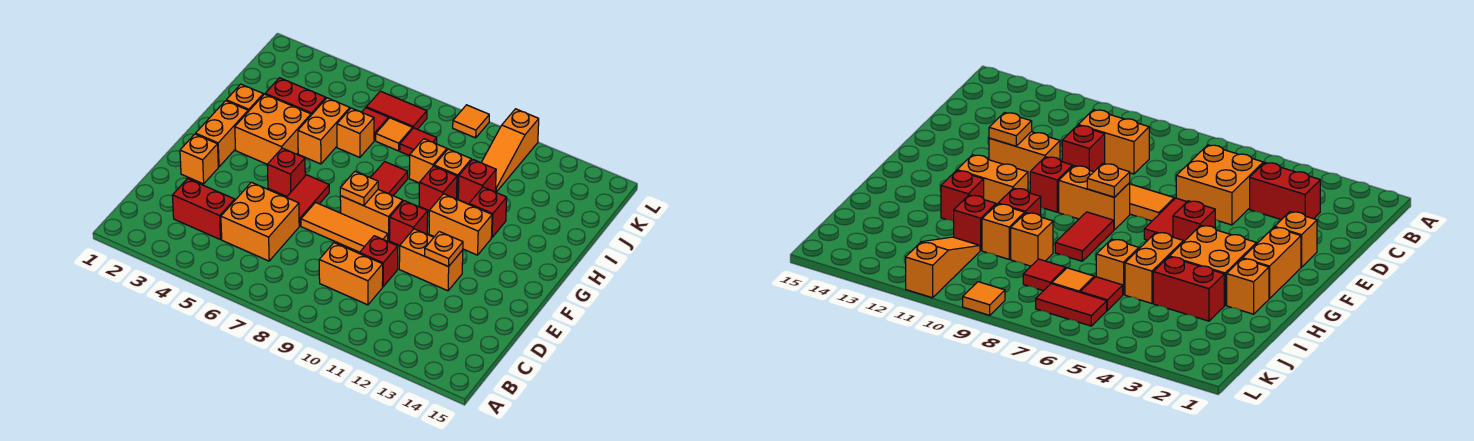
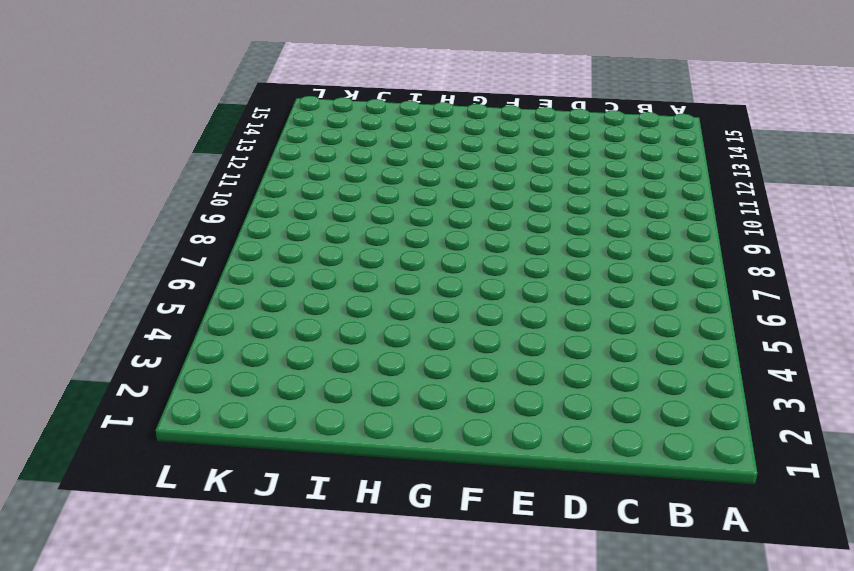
none -> red 1x2 brick [172,179,235,240]
none -> orange 2x2 brick [221,182,299,261]
none -> orange 1x2 brick [319,243,383,305]
none -> red 1x1 brick [360,236,398,287]

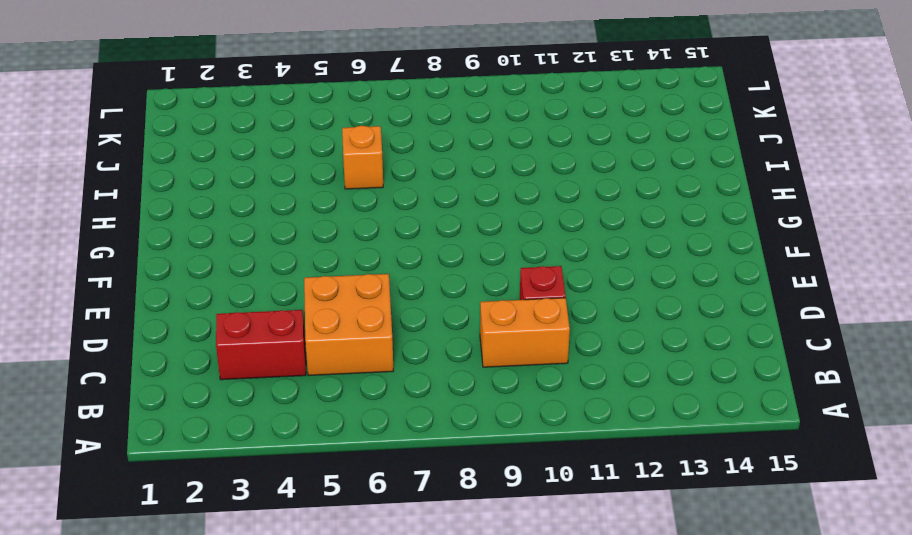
none -> orange 1x1 brick [180,134,218,184]
none -> red 1x2 tile [286,175,329,226]
none -> orange 1x3 tile [301,202,388,252]
none -> orange 1x2 brick [399,229,463,291]

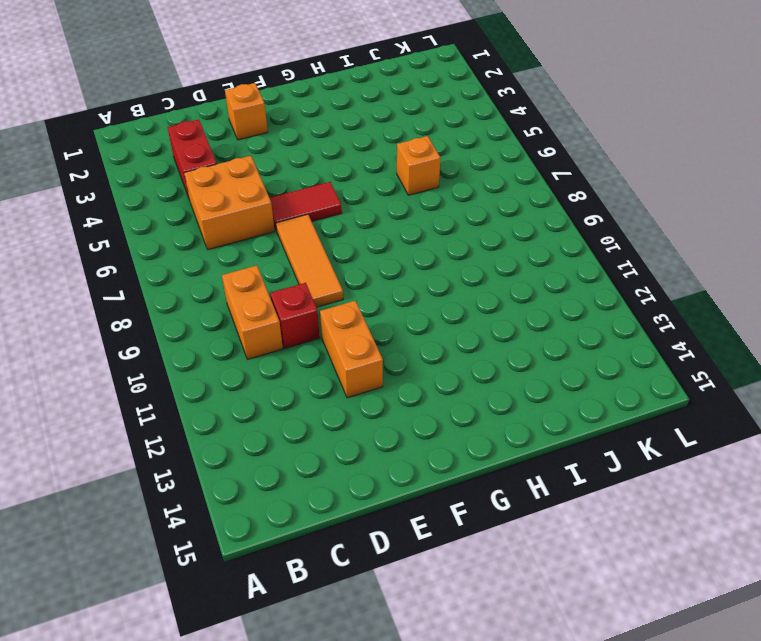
none -> orange 1x2 brick [196,101,248,167]
none -> red 1x1 brick [267,148,305,196]
none -> orange 1x2 brick [340,190,403,240]
none -> red 1x1 brick [390,201,428,246]

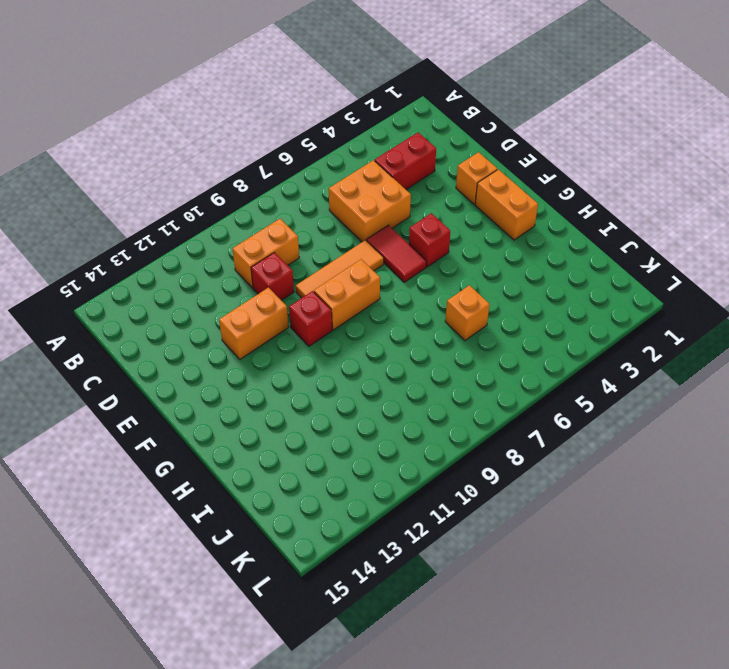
none -> orange 2x2 brick [235,94,311,164]
none -> red 1x2 tile [371,162,408,196]
none -> orange 1x2 brick [429,194,492,255]
none -> orange 1x1 brick [226,84,263,112]

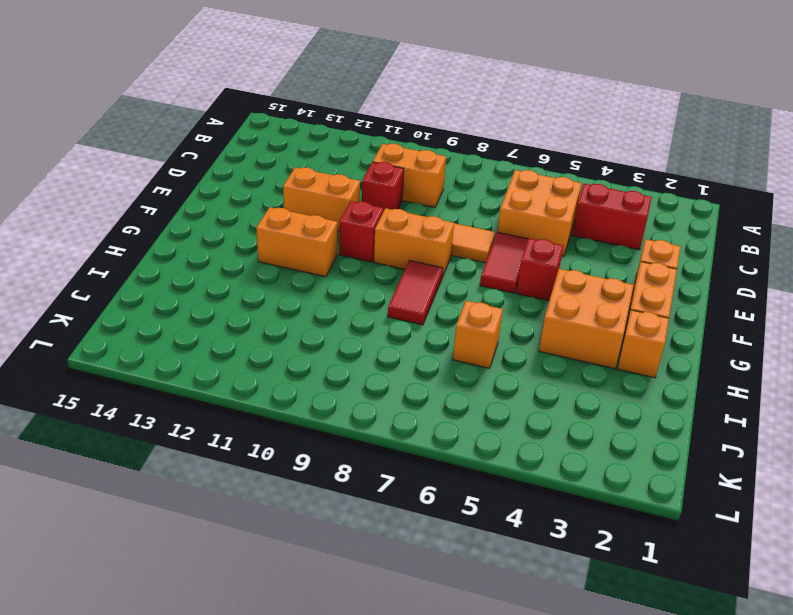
none -> orange 1x2 brick [298,98,350,164]
none -> red 1x1 brick [419,166,457,210]
none -> red 1x1 brick [469,187,507,237]
none -> red 1x2 brick [265,78,326,115]

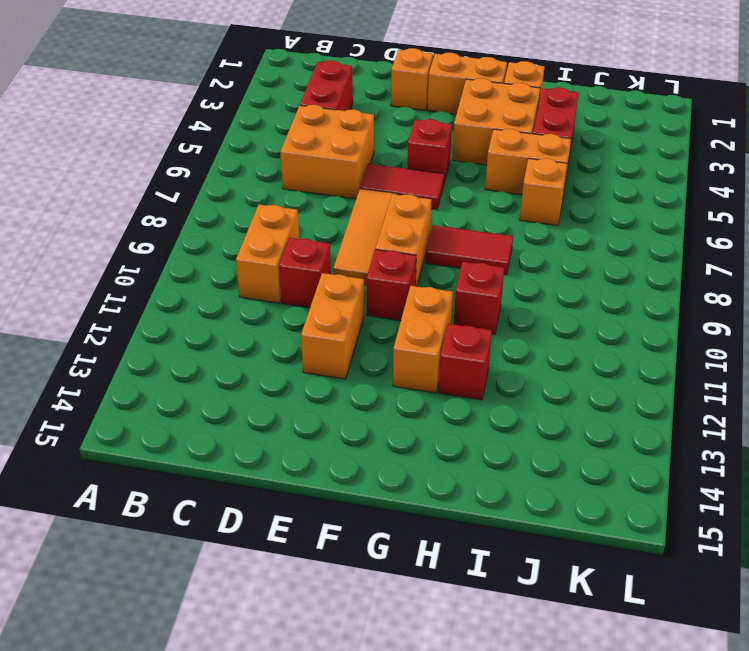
none -> orange 1x1 brick [409,139,447,183]
none -> orange 1x1 brick [434,149,471,199]
none -> red 1x1 brick [458,160,496,204]
none -> red 1x1 tile [362,108,388,141]

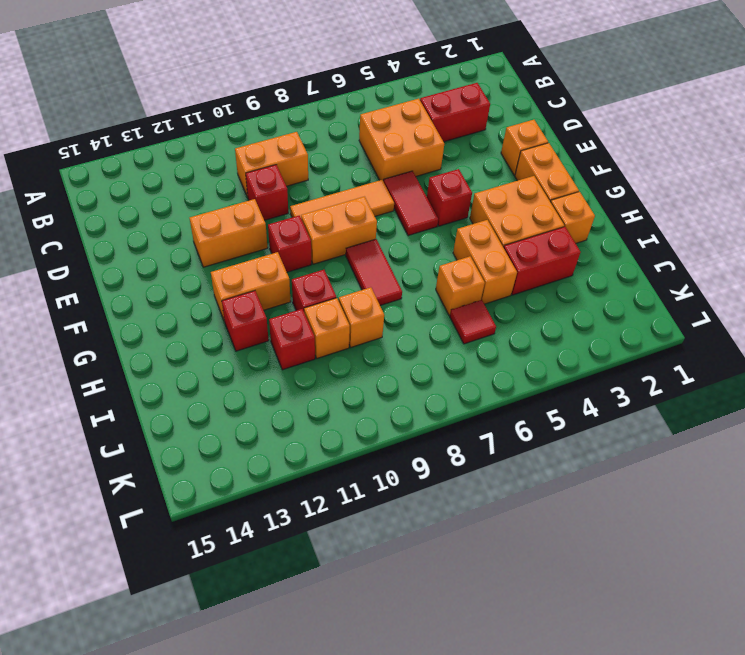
none -> orange 1x1 tile [376,118,413,151]
none -> red 1x1 tile [400,128,437,156]
none -> orange 1x3 slope [481,109,539,192]
none -> red 1x2 tile [366,91,427,129]

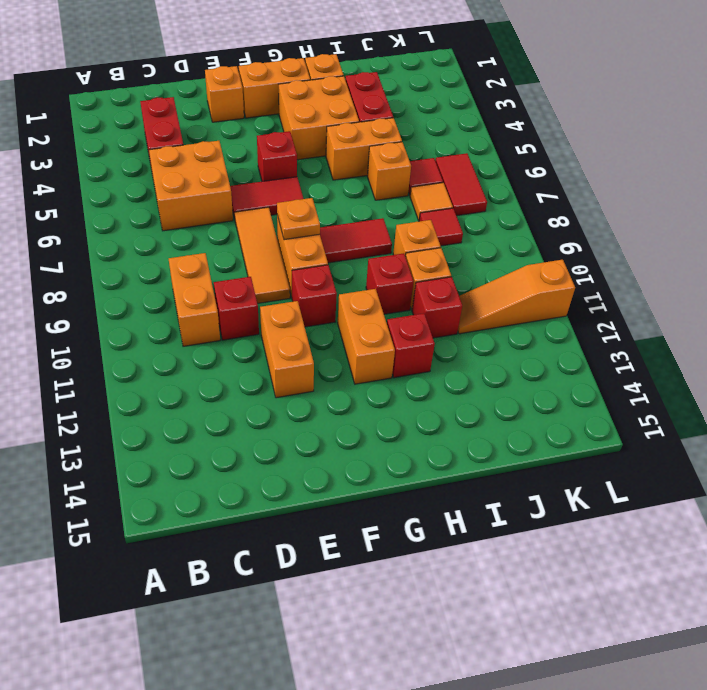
none -> orange 1x1 tile [453,105,489,138]
none -> orange 1x1 plate [425,232,463,267]

